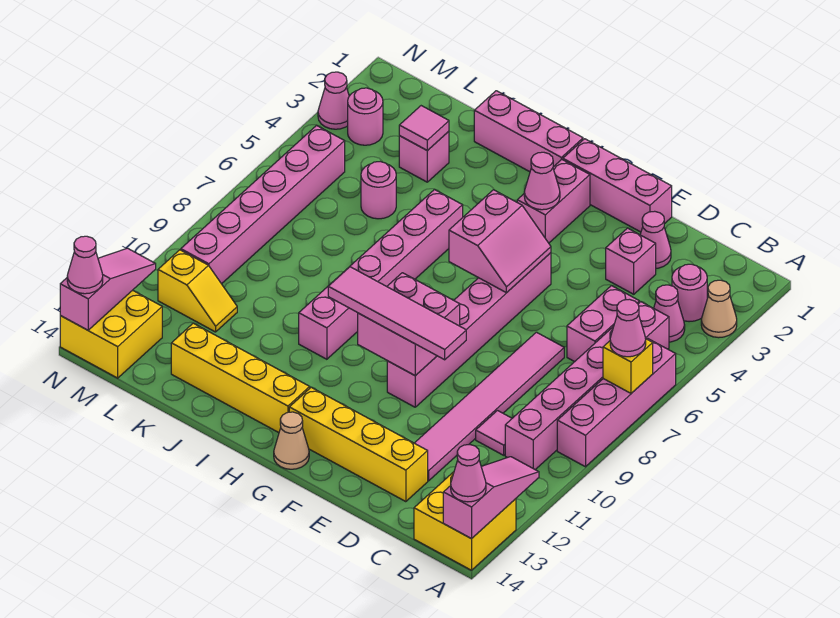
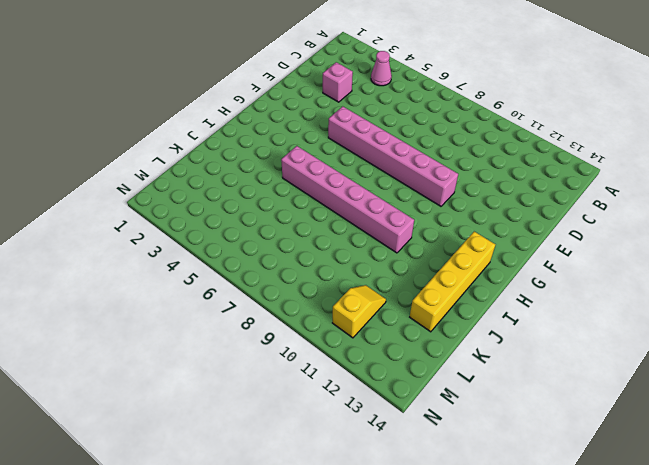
none -> tan 1x1 cone [701,280,737,338]
none -> pink 1x4 brick [557,338,676,467]
none -> yellow 2x2 brick [414,472,516,570]
none -> pink 1x1 round brick [672,264,707,322]

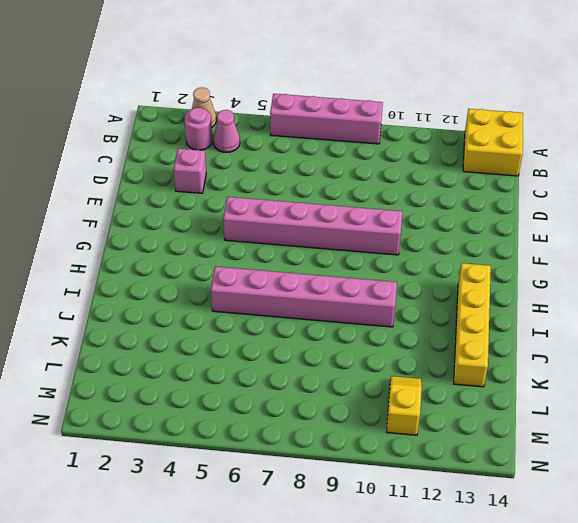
none -> pink 1x6 brick [505,302,669,470]
none -> pink 1x2 brick [567,286,639,362]
none -> pink 1x1 tile [476,411,512,455]
none -> pink 1x1 cone [640,211,671,268]

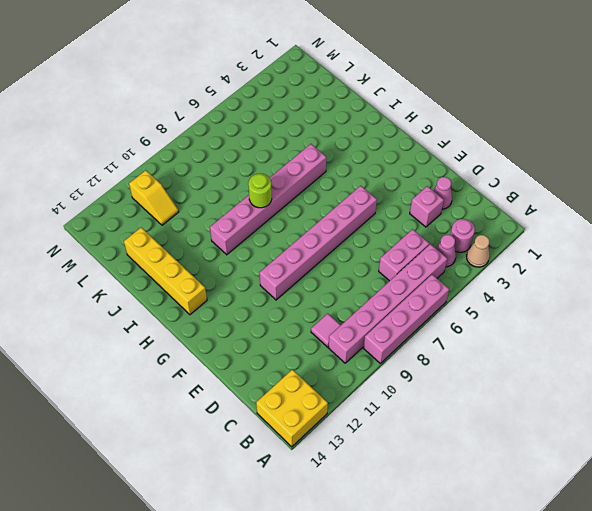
lime 1x1 round brick [248,174,272,208] -> none
none -> pink 1x6 tile [415,332,564,481]
none -> yellow 1x4 brick [289,387,428,502]
none -> pink 1x3 brick [563,139,672,232]
none -> pink 1x2 brick [517,160,590,243]

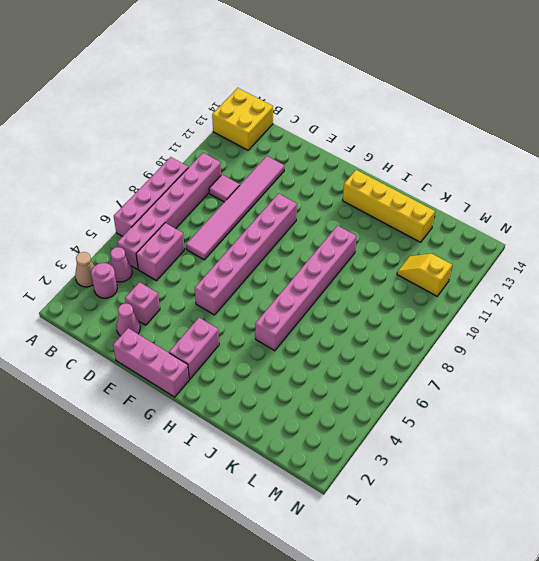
none -> yellow 1x4 brick [289,387,428,502]
none -> tan 1x1 cone [274,412,309,469]
none -> pink 1x3 brick [474,91,583,172]
none -> pink 1x1 brick [399,131,449,182]

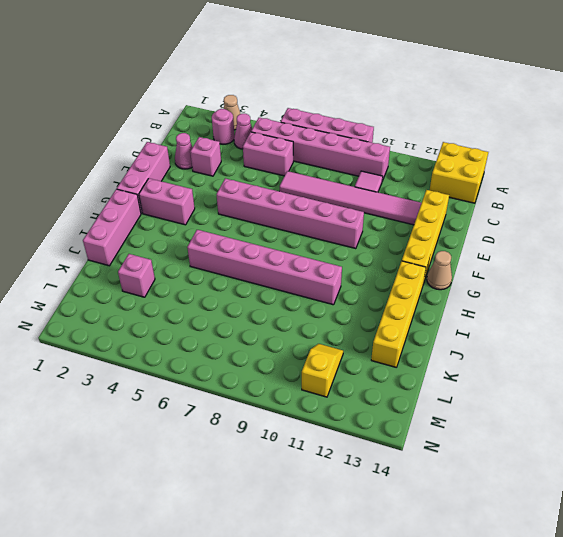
none -> pink 1x1 round brick [361,162,396,219]
none -> pink 1x1 round brick [348,88,383,145]
none -> pink 1x6 brick [181,125,345,284]
none -> yellow 2x2 brick [60,290,162,378]

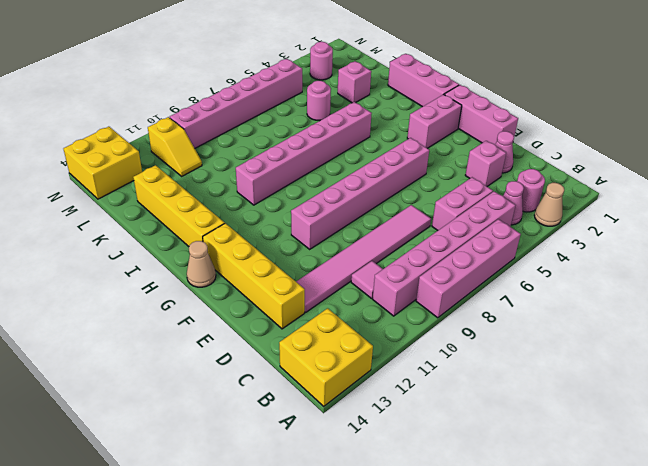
none -> pink 1x1 cone [318,72,349,129]
none -> yellow 1x1 brick [603,339,653,393]
none -> pink 1x3 slope [443,457,539,539]
none -> pink 2x2 slope [449,190,551,293]

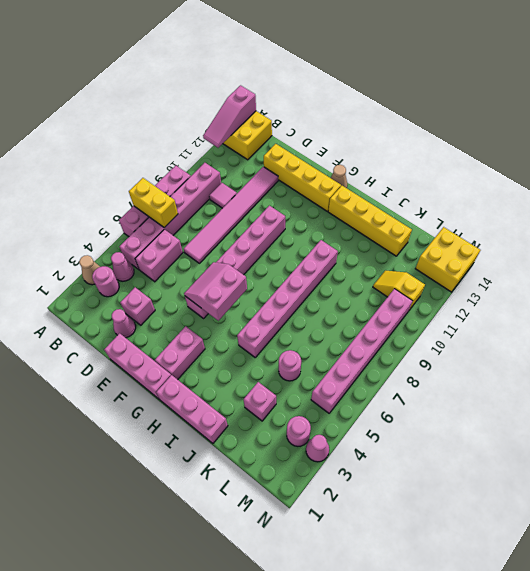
yellow 1x2 brick [129,178,178,228] -> yellow 1x1 brick [603,339,653,393]
none -> pink 2x2 brick [358,273,460,376]
none -> pink 1x1 cone [524,152,560,210]
none -> pink 1x1 tile [399,106,449,151]
none -> pink 1x3 slope [60,248,156,330]

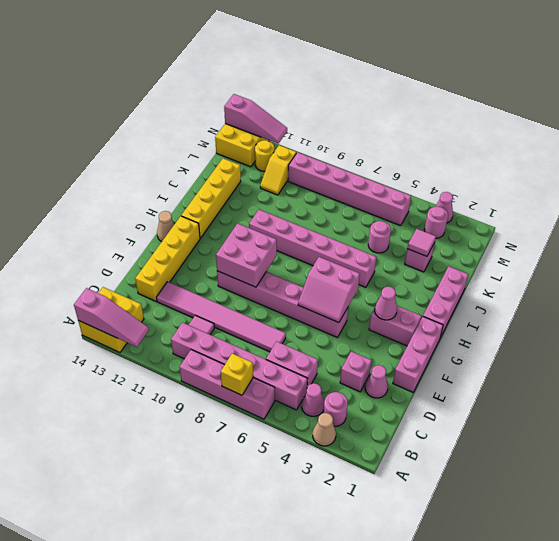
yellow 1x1 round brick [255,140,274,171] -> none
none -> pink 1x1 cone [610,299,646,357]
none -> pink 1x1 cone [451,445,486,502]
none -> pink 1x4 tile [328,267,466,360]
none -> pink 1x1 cone [67,236,103,294]

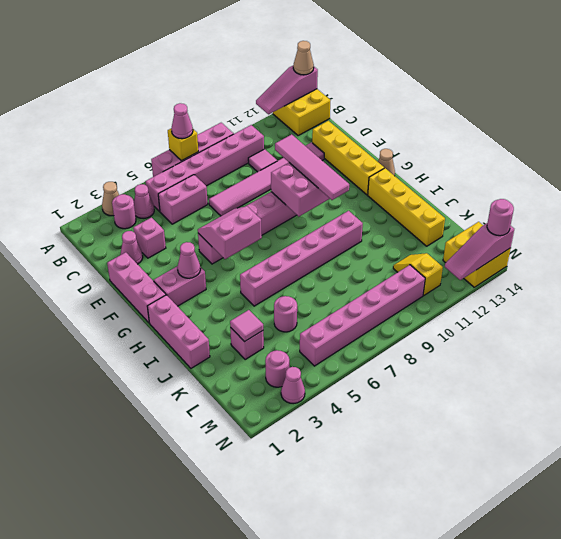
tan 1x1 cone [293,41,314,75] -> pink 1x1 cone [451,445,486,502]
pink 1x1 round brick [487,199,514,236] -> pink 1x1 cone [67,236,103,294]

